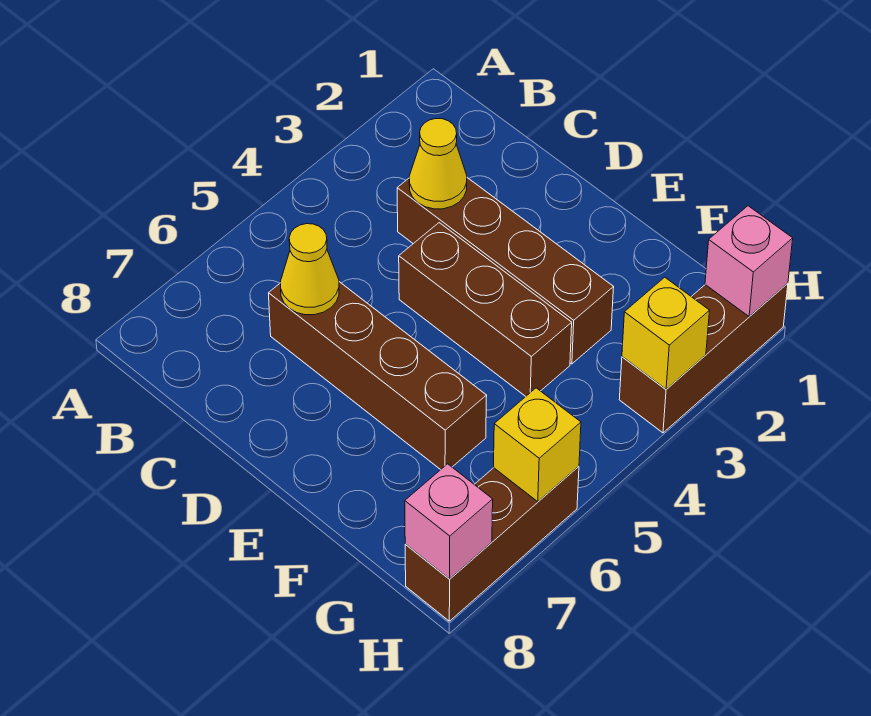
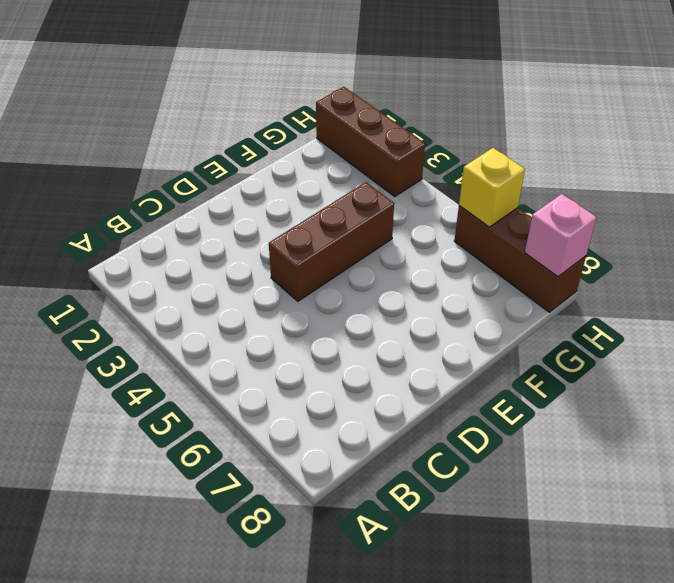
none -> brown 1x4 brick [397,178,614,364]
none -> brown 1x4 brick [269,282,487,470]

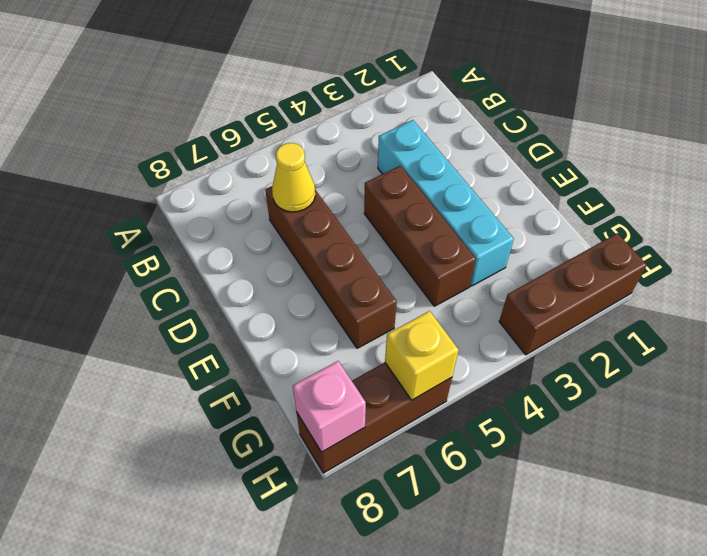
cyan 1x4 brick [378,120,514,286] -> brown 1x4 brick [397,178,614,364]
none -> yellow 1x1 cone [409,119,467,209]
none -> pink 1x1 brick [705,206,793,317]

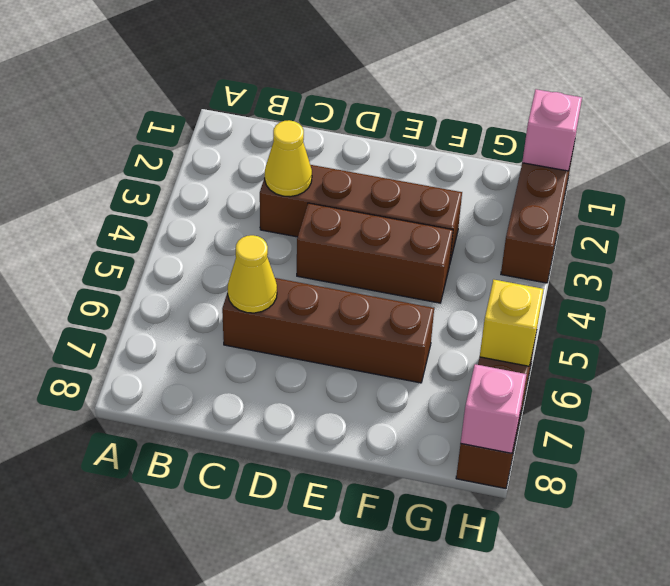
none -> yellow 1x1 brick [622,277,710,389]

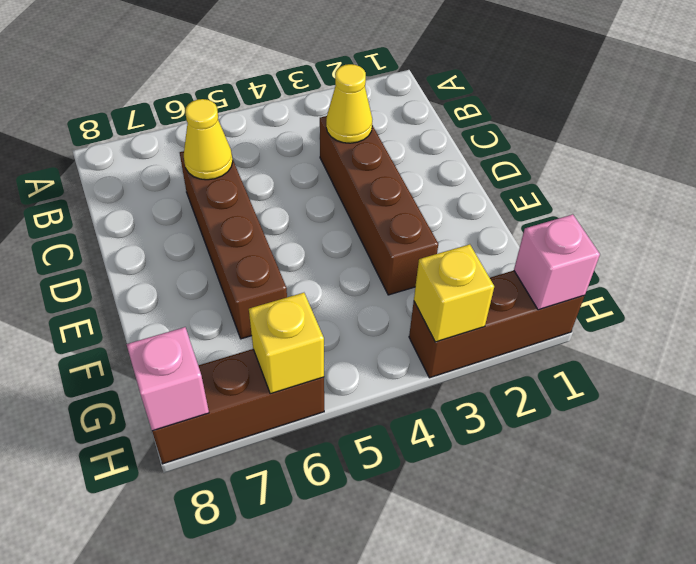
none -> brown 1x3 brick [399,223,572,397]

